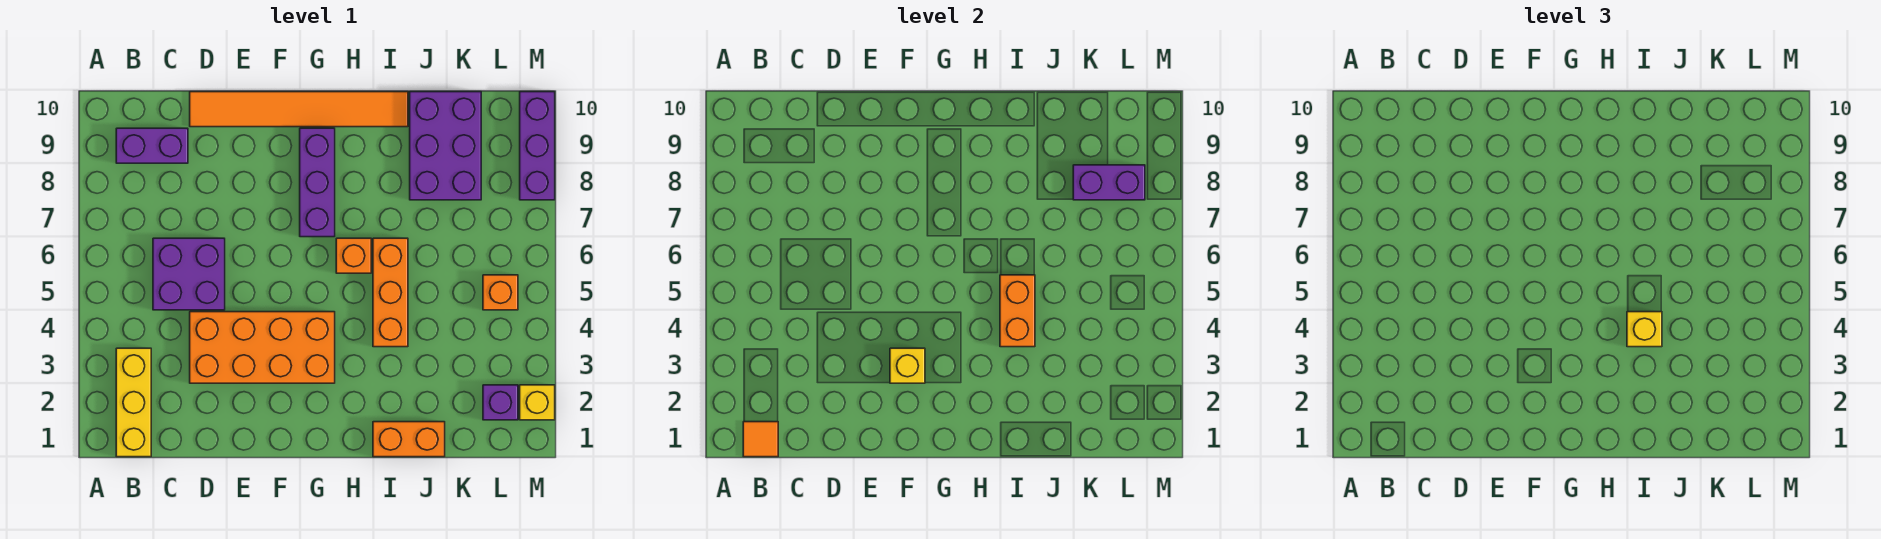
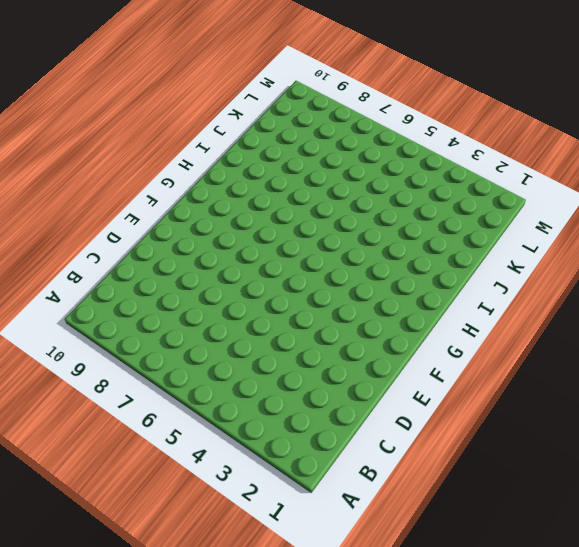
none -> yellow 1x3 brick [116,348,151,457]
none -> purple 1x2 brick [116,128,188,163]
none -> purple 2x2 brick [153,238,225,310]

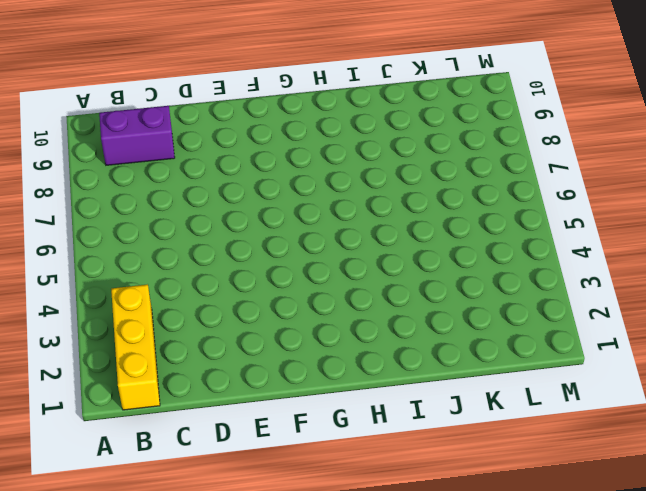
none -> purple 2x2 brick [153,238,225,310]
none -> orange 2x4 brick [190,312,335,383]
none -> orange 1x6 tile [190,92,408,127]

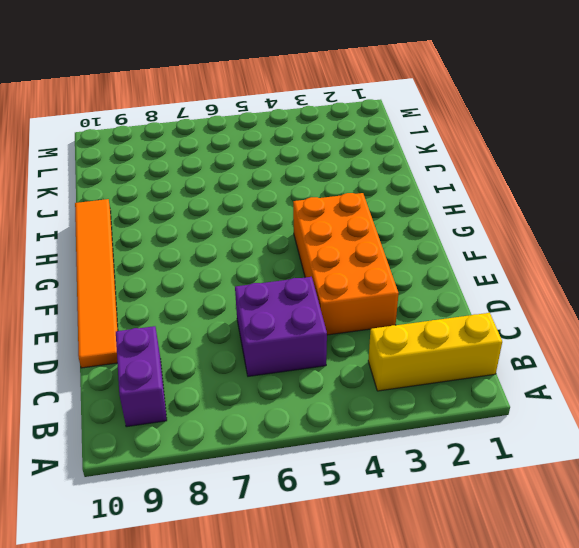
none -> purple 1x3 brick [300,128,335,237]
none -> orange 1x1 brick [336,238,371,273]
none -> orange 1x2 brick [373,422,445,457]

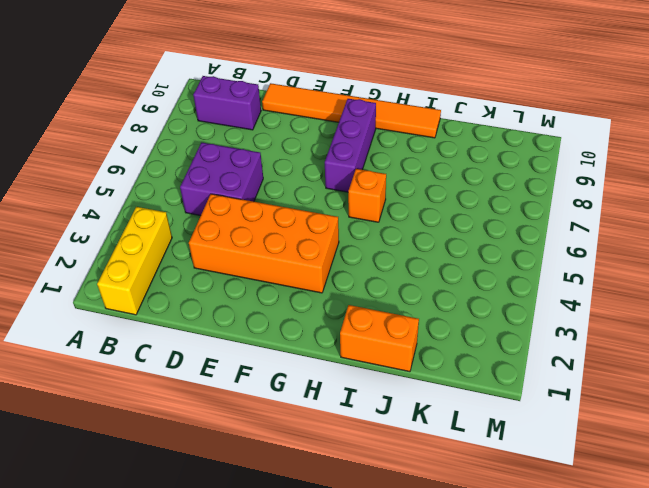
none -> orange 1x3 brick [373,238,408,347]
none -> purple 2x3 brick [410,92,481,200]
none -> purple 1x1 brick [483,385,518,420]

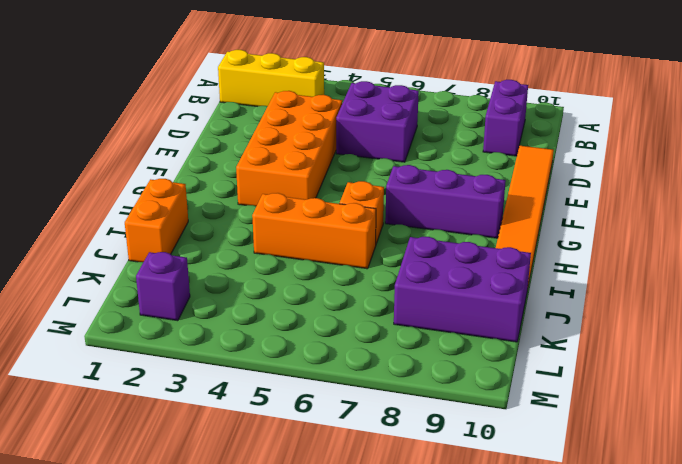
none -> orange 1x1 brick [483,275,518,310]
none -> yellow 1x1 brick [520,385,555,420]
none -> purple 1x3 brick [520,92,555,200]

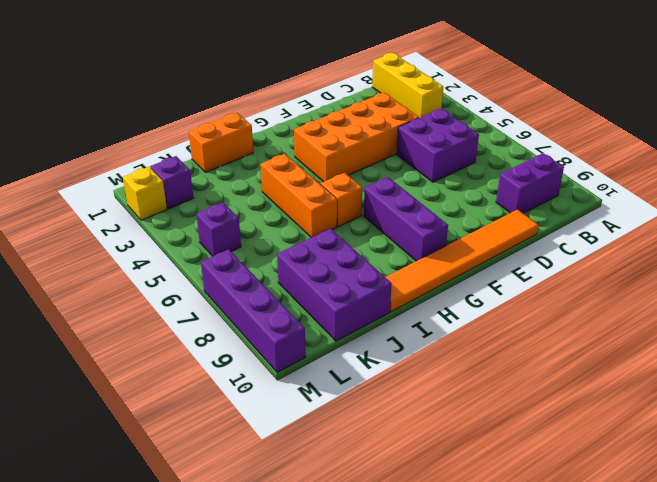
purple 1x1 brick [196,202,241,256] -> orange 1x1 brick [483,275,518,310]
purple 1x4 brick [201,249,306,373] -> purple 1x3 brick [520,92,555,200]
none -> orange 1x1 tile [743,422,778,457]
none -> yellow 1x1 brick [890,348,925,383]
none -> orange 1x2 brick [1000,275,1035,347]

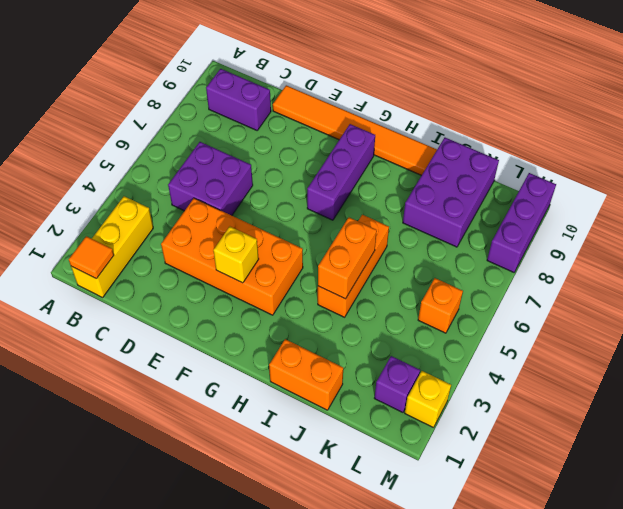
none -> orange 1x1 brick [336,238,371,273]
none -> purple 1x2 brick [1073,165,1145,200]
none -> yellow 1x1 brick [1627,312,1662,347]

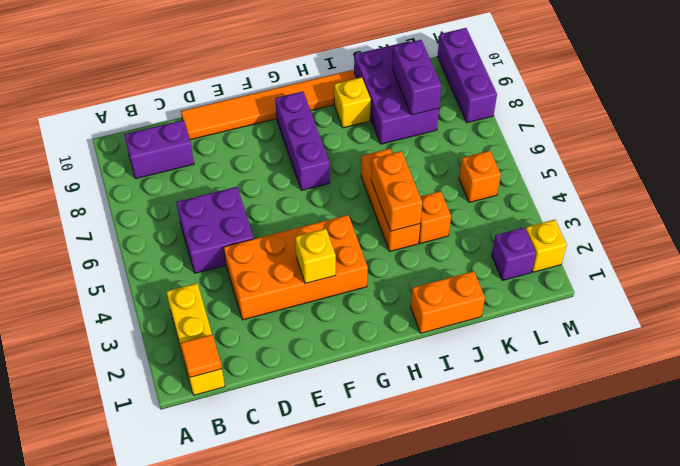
yellow 1x1 brick [334,77,371,128] -> yellow 1x1 brick moved to [1627,312,1662,347]
orange 1x1 brick [419,191,451,244] -> orange 1x1 brick moved to [336,238,371,273]
purple 1x2 brick [392,40,441,115] -> purple 1x2 brick turned to [1073,165,1145,200]

